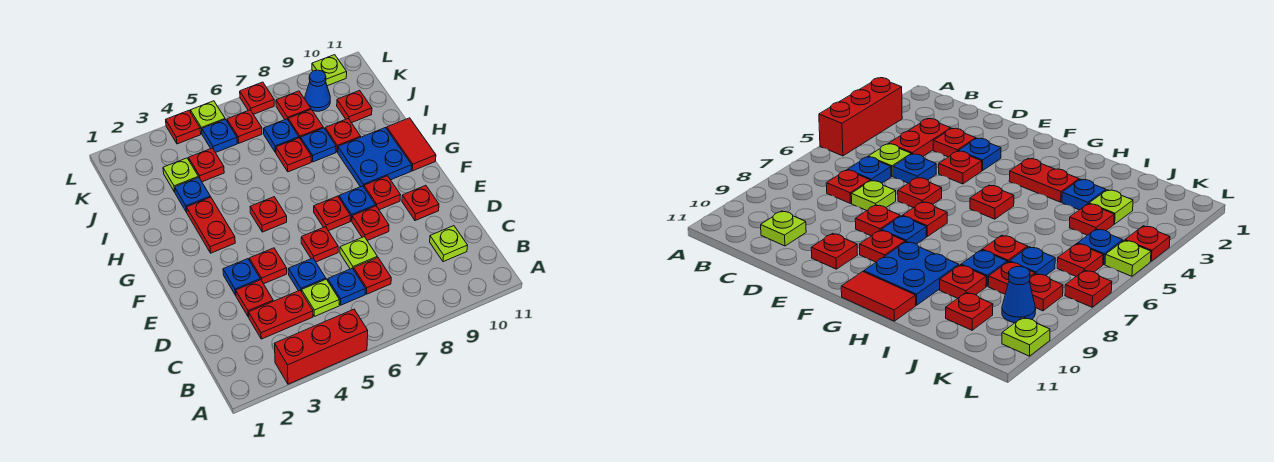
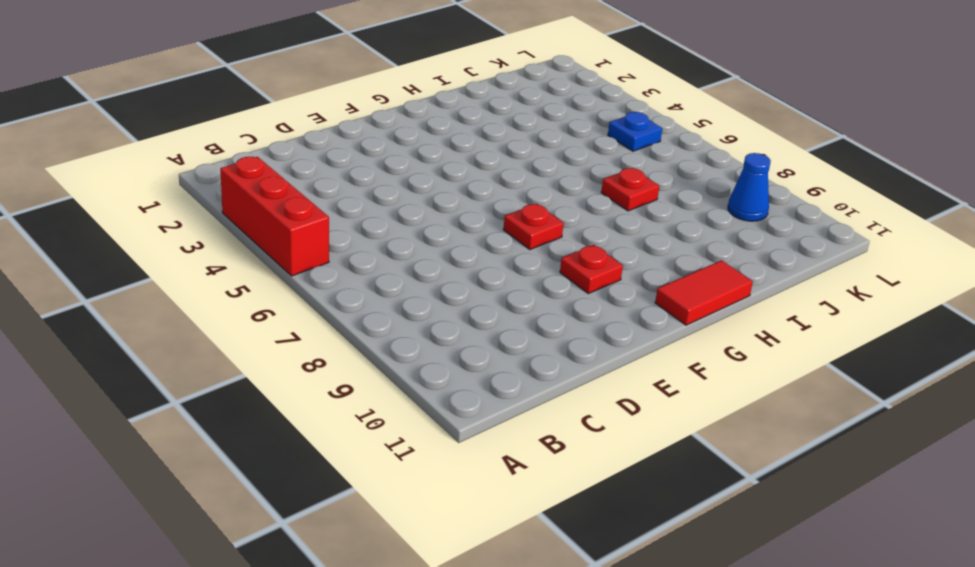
none -> red 1x2 plate [249,290,313,339]
none -> lime 1x1 plate [302,279,339,316]
none -> blue 1x1 plate [328,268,365,305]
none -> red 1x1 plate [354,257,391,294]

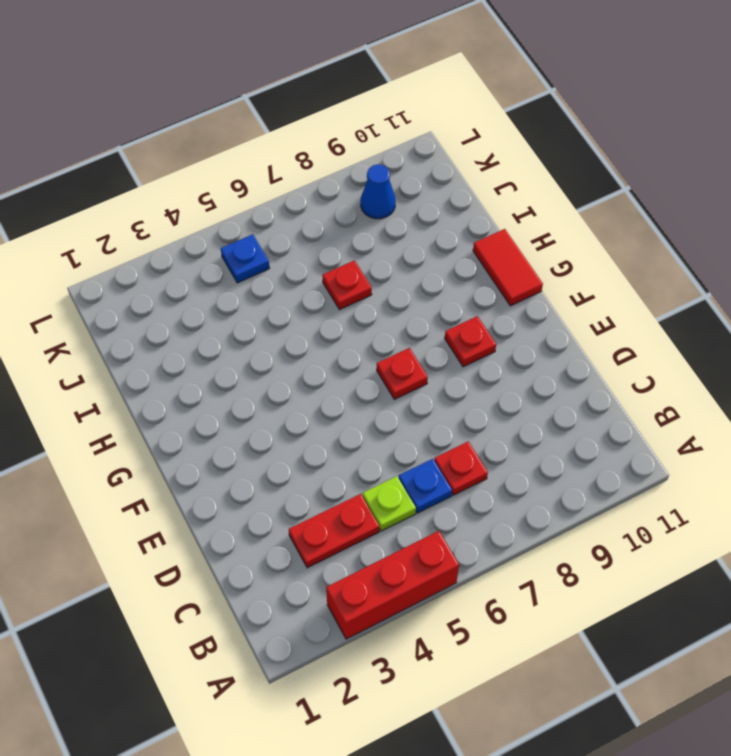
none -> lime 1x1 plate [430,226,468,262]
none -> red 1x1 plate [236,280,273,317]
none -> blue 1x1 plate [288,258,326,292]
none -> lime 1x1 plate [340,237,377,270]

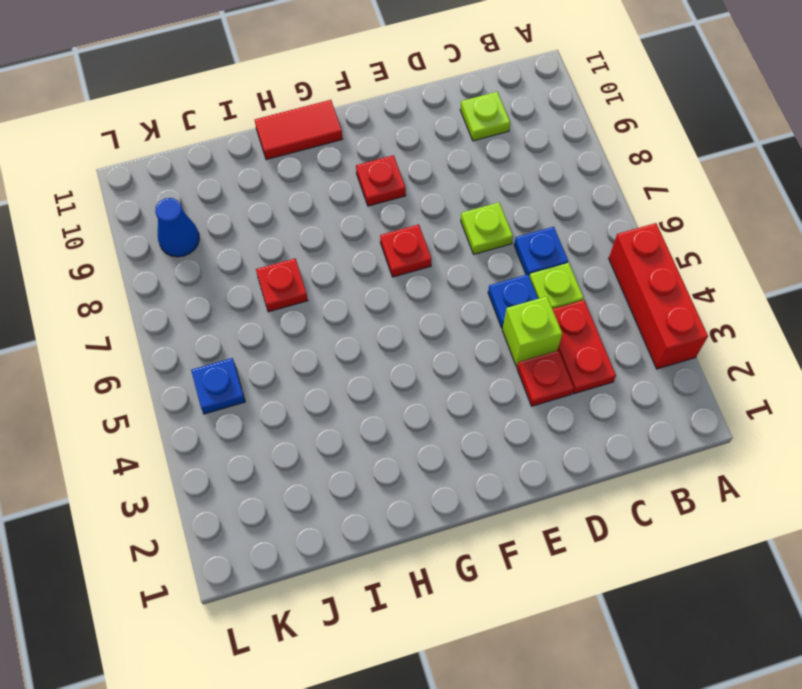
lime 1x1 brick [502,296,562,367] -> none
none -> red 1x1 plate [354,257,391,294]
none -> blue 1x1 plate [223,259,260,295]
none -> red 1x1 plate [249,248,287,284]
none -> red 1x1 plate [301,227,338,262]

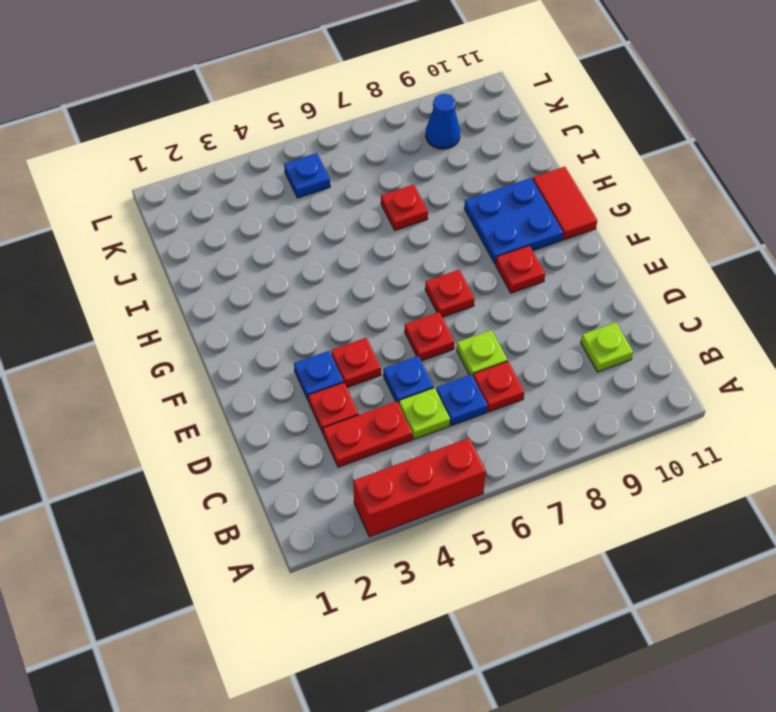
none -> red 1x1 plate [352,206,389,241]
none -> red 1x1 plate [402,185,439,221]
none -> blue 1x1 plate [339,186,376,221]
none -> red 1x2 plate [187,197,235,253]

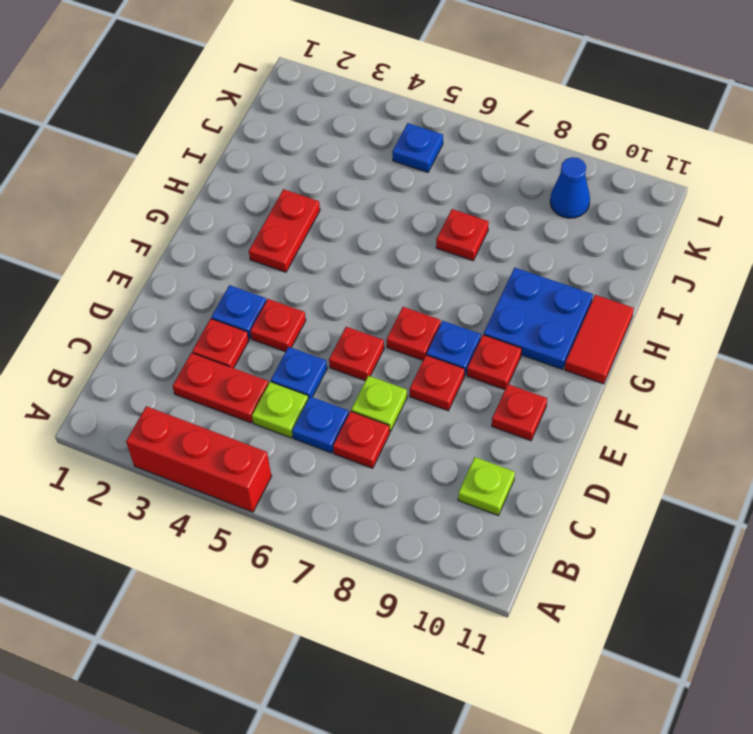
none -> red 1x1 plate [250,197,287,232]
none -> blue 1x1 plate [175,177,210,212]
none -> blue 1x1 plate [301,128,336,162]
none -> red 1x1 plate [325,119,361,152]

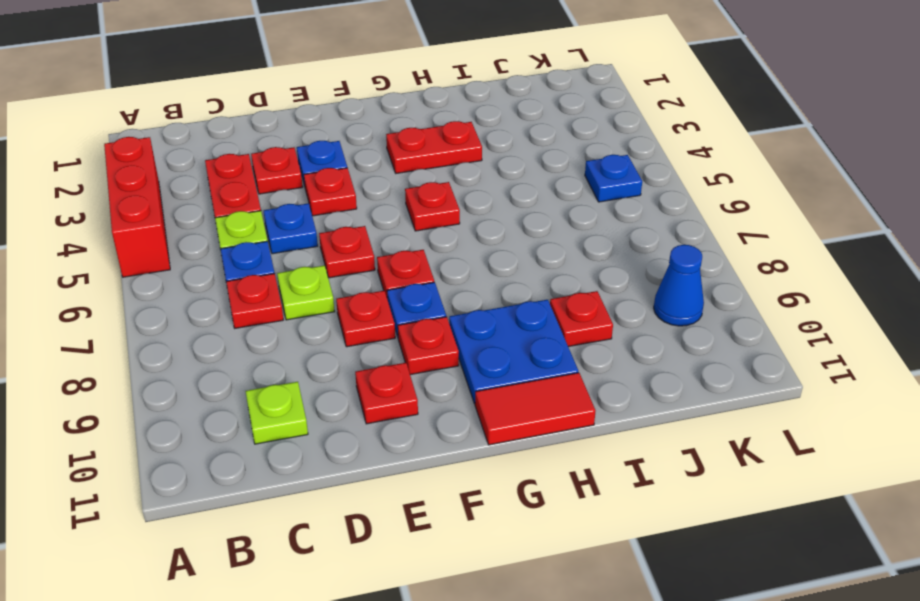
none -> blue 1x1 plate [175,177,210,212]
none -> red 1x1 plate [276,138,311,172]
none -> blue 1x1 plate [301,128,336,162]
none -> lime 1x1 plate [163,158,198,192]

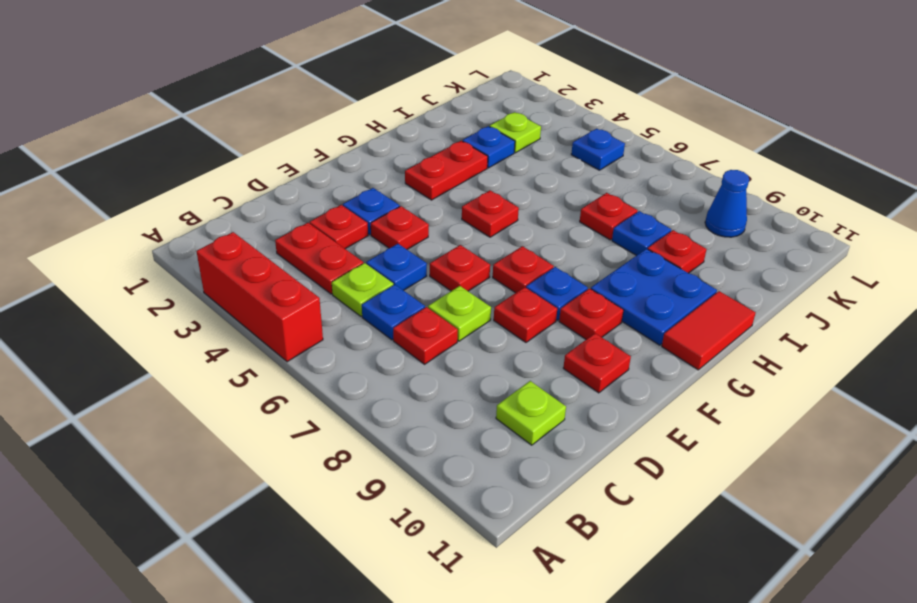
none -> red 1x1 plate [189,148,224,182]
none -> blue 1x1 plate [264,119,299,153]
none -> red 1x1 plate [288,109,323,139]
none -> red 1x1 plate [337,90,372,123]

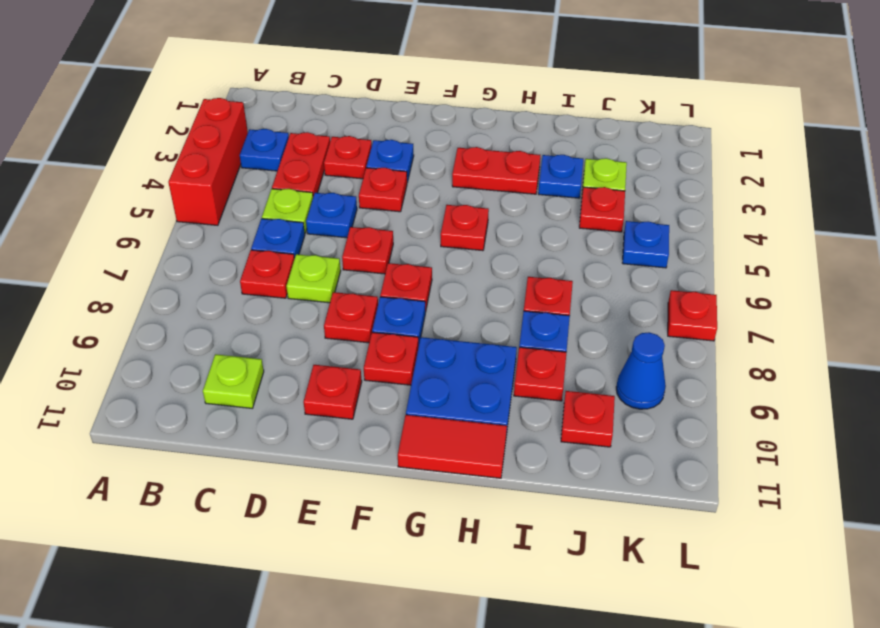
blue 1x1 plate [240,129,289,171] -> blue 1x1 plate moved to [264,119,299,153]
none -> red 1x1 plate [288,109,323,139]
none -> red 1x1 plate [227,110,262,143]
none -> red 1x1 plate [276,91,311,119]
none -> red 1x1 plate [166,111,201,144]

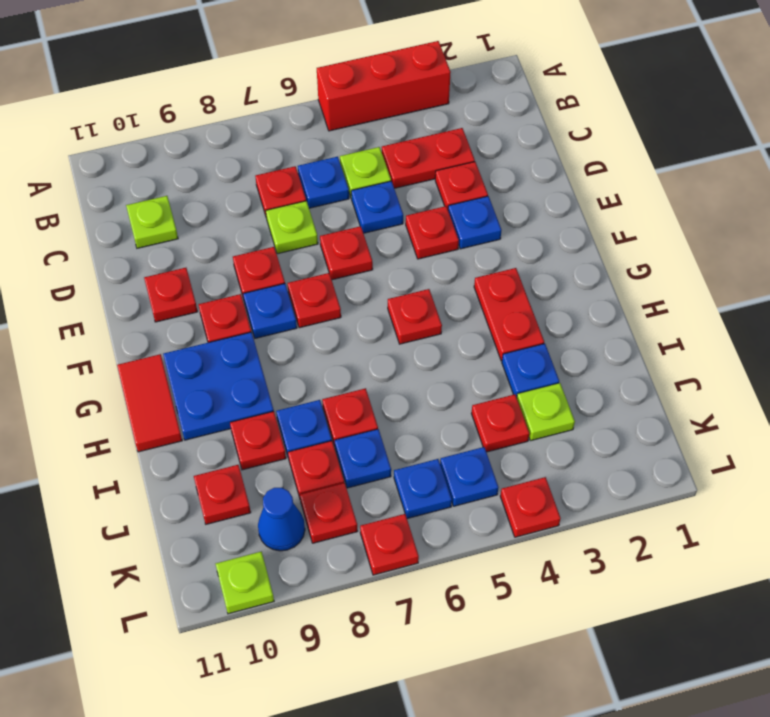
blue 1x1 plate [394,459,452,519] -> red 1x1 plate [227,110,262,143]
none -> lime 1x1 plate [190,101,225,134]

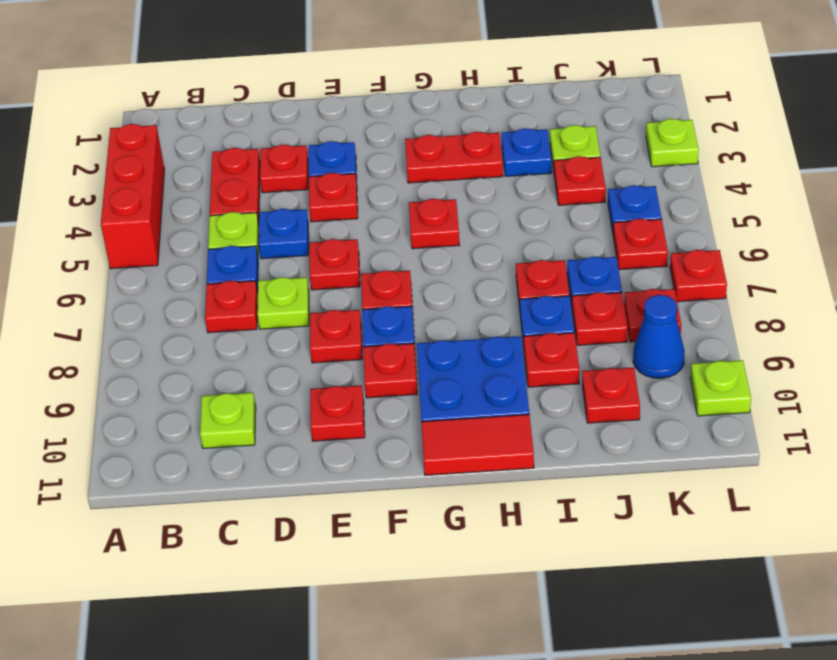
lime 1x1 plate [646,119,699,167] -> lime 1x1 plate moved to [190,101,225,134]
none -> red 1x1 plate [166,111,201,144]

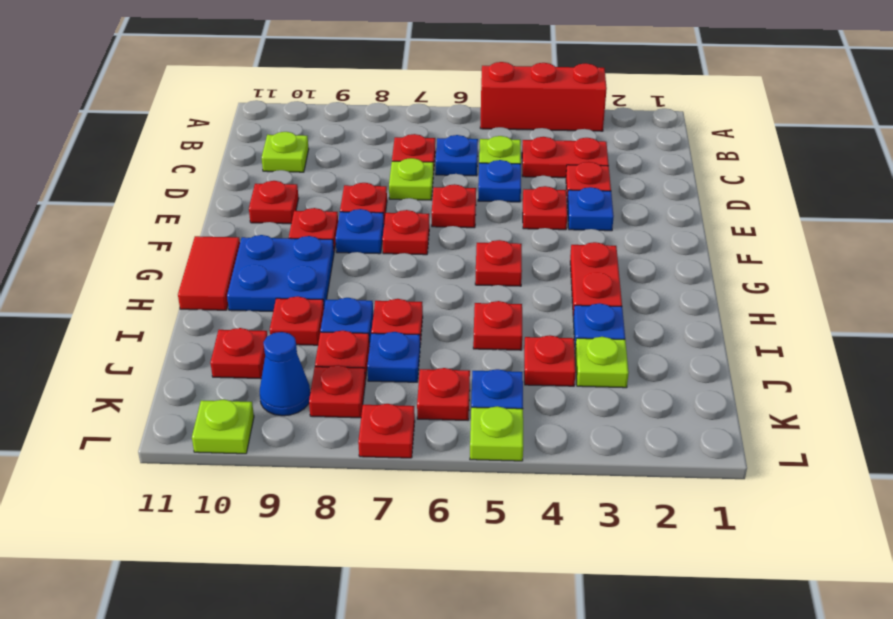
red 1x1 plate [473,301,522,350] -> red 1x1 plate moved to [166,111,201,144]

